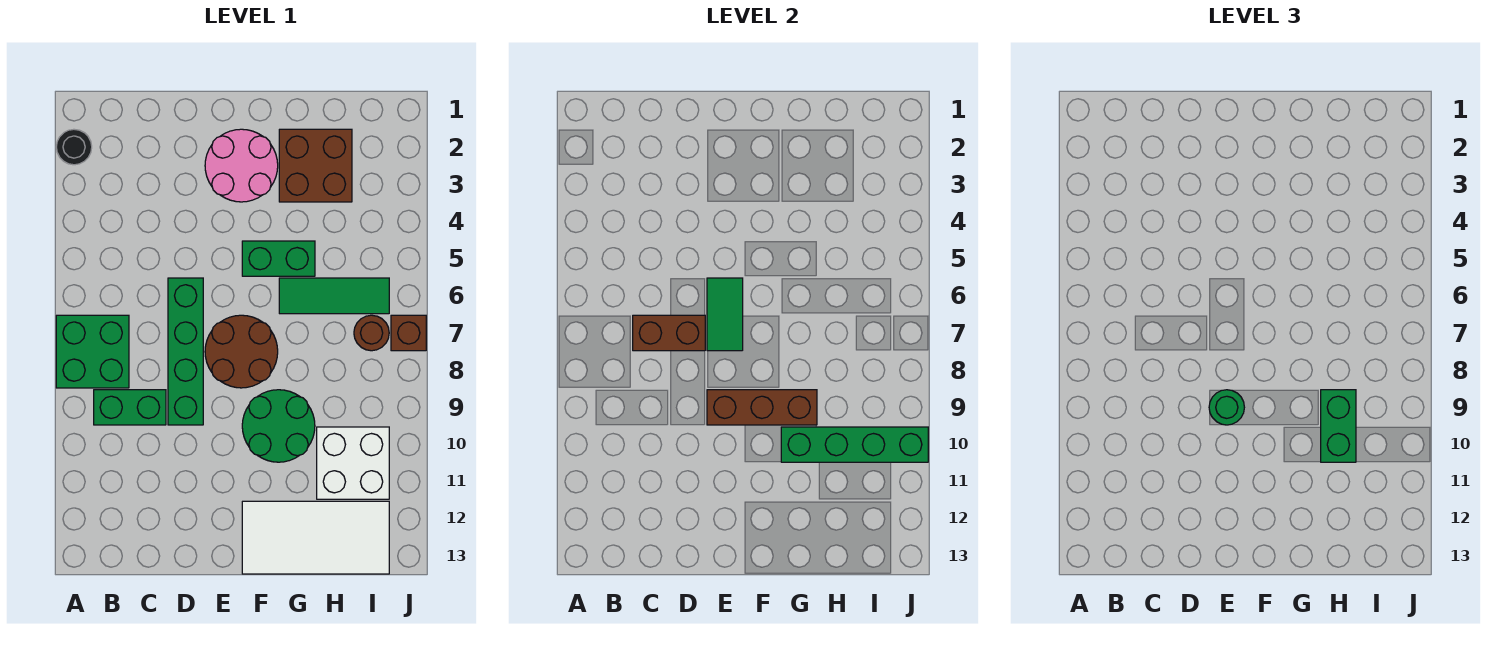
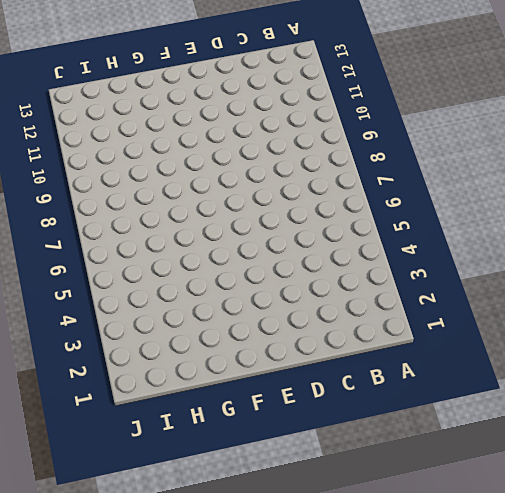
none -> black 1x1 round brick [56,129,92,165]
none -> green 2x2 brick [56,315,129,388]
none -> green 1x2 brick [94,390,166,425]

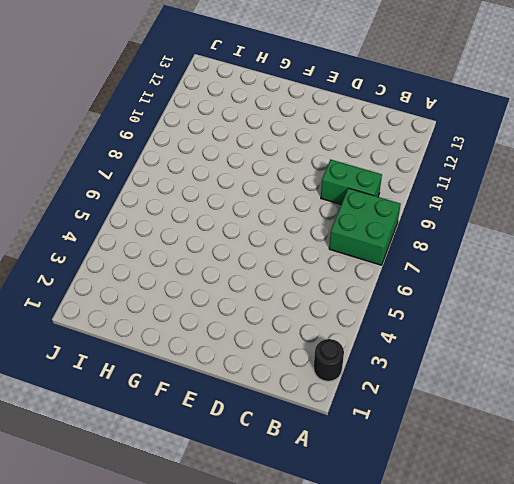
none -> green 1x4 brick [168,278,203,425]
none -> pink 2x2 round brick [205,129,278,202]
none -> brown 2x2 round brick [205,315,278,388]

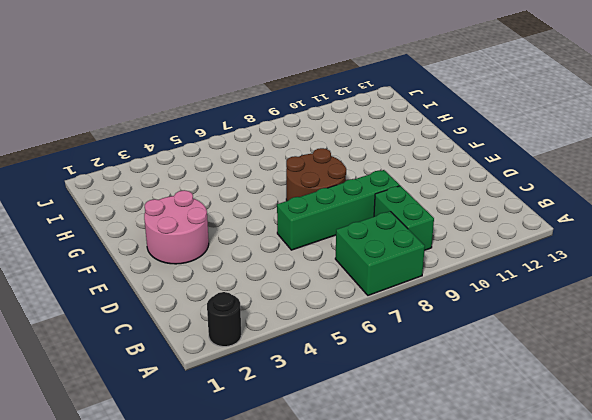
none -> green 1x2 brick [242,241,315,276]
none -> green 2x2 round brick [242,390,315,462]
none -> white 2x4 tile [242,501,389,574]

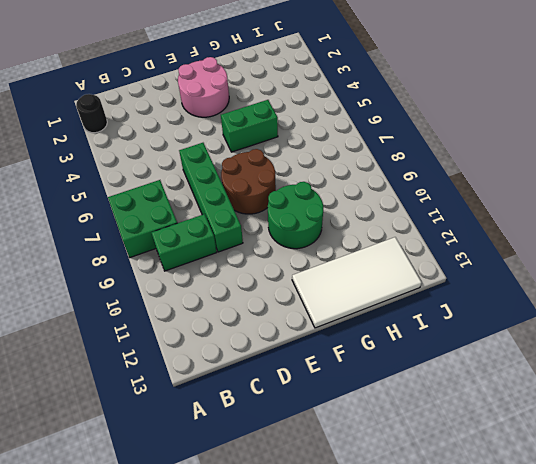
none -> brown 2x2 brick [279,129,352,202]
none -> green 1x3 tile [279,278,389,314]
none -> white 2x2 brick [317,427,389,499]

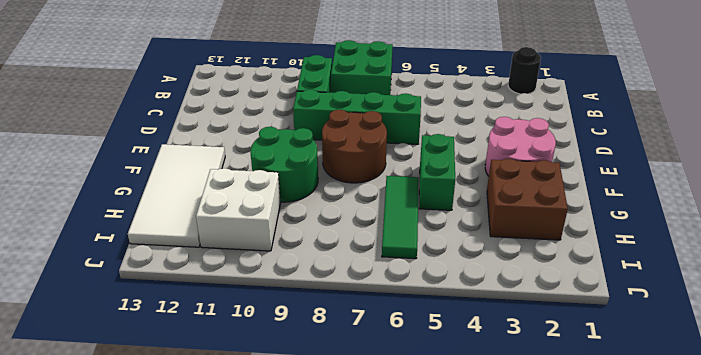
none -> brown 1x1 round brick [354,315,389,351]
none -> brown 1x1 brick [391,315,426,351]
none -> brown 1x2 brick [633,315,705,351]

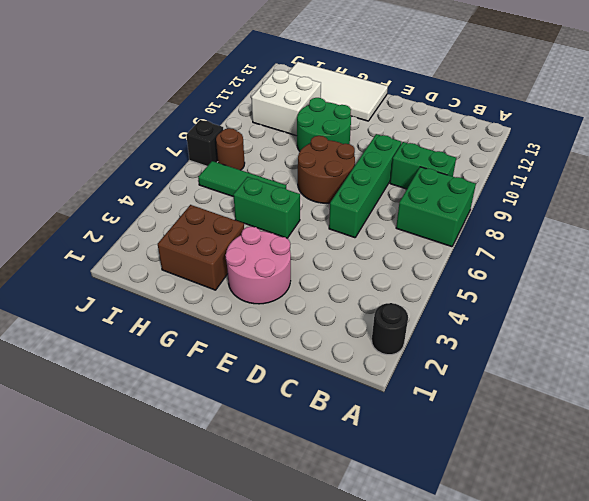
black 1x1 brick [186,120,223,166] -> brown 1x1 brick [391,315,426,351]
none -> brown 1x2 brick [633,315,705,351]
none -> green 1x2 tile [707,278,743,351]
none -> brown 1x3 brick [707,390,817,425]

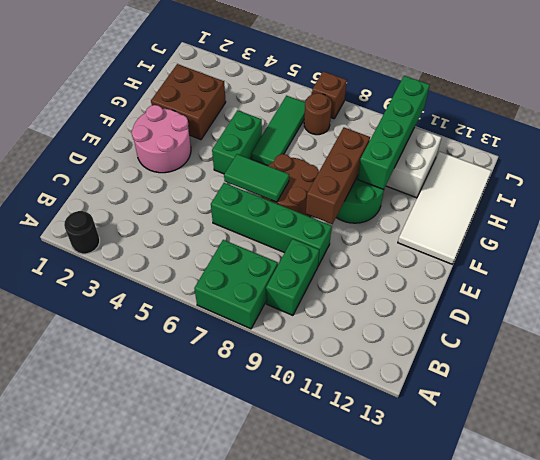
none -> brown 1x2 brick [633,315,705,351]
none -> green 1x1 round brick [1209,390,1244,425]
none -> green 1x2 brick [1321,390,1356,462]

